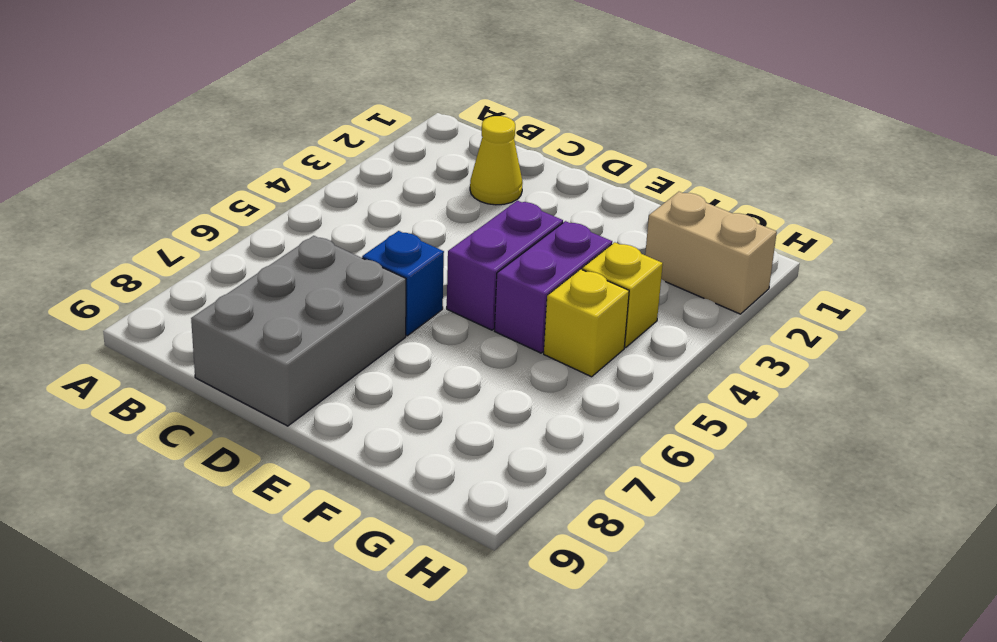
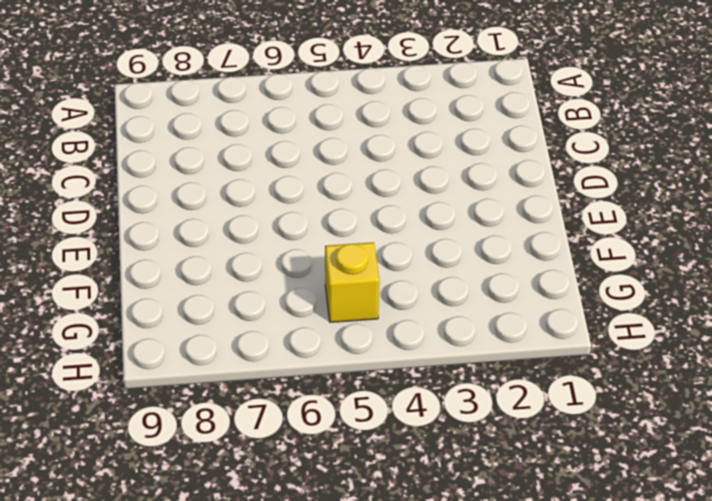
none -> yellow 1x1 cone [470,116,523,205]
none -> grey 2x3 brick [191,236,406,426]

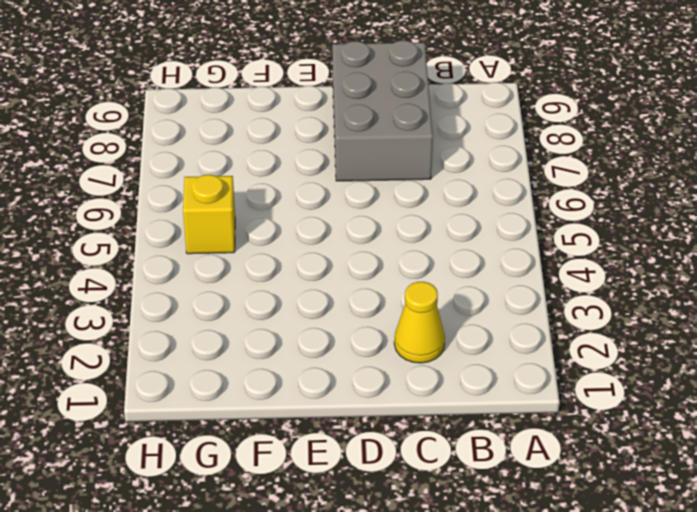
none -> blue 1x1 brick [362,231,444,336]
none -> purple 1x2 brick [447,201,563,330]

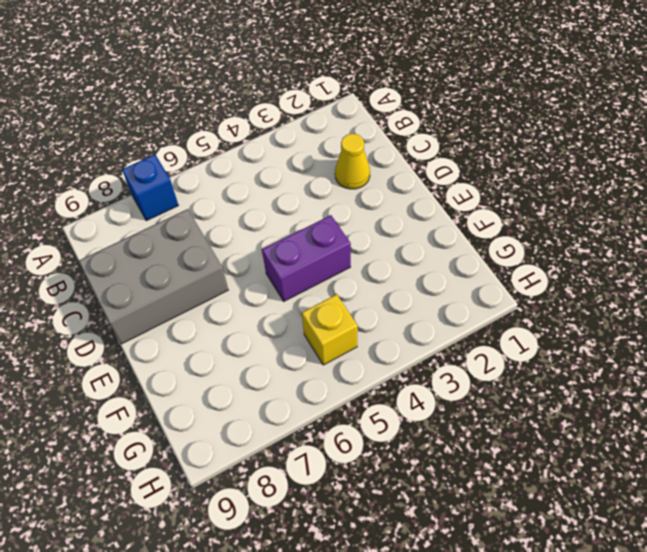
blue 1x1 brick [122,154,179,221] -> blue 1x1 brick moved to [362,231,444,336]
none -> purple 1x2 brick [495,221,612,353]
none -> tan 1x2 brick [645,192,777,314]

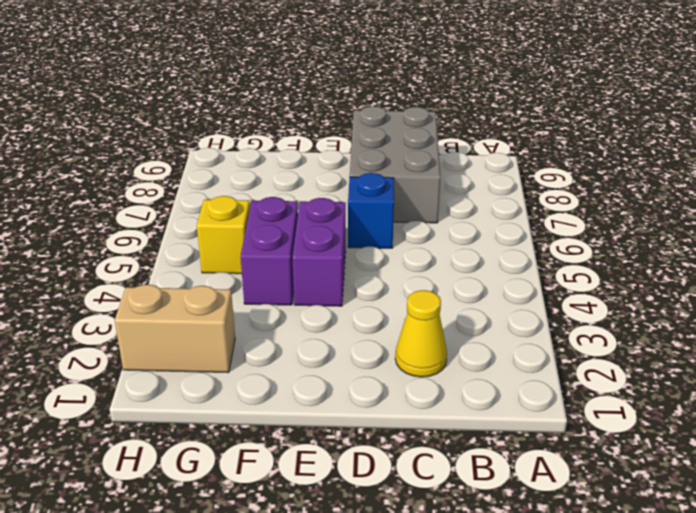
none -> yellow 1x1 brick [582,242,663,348]

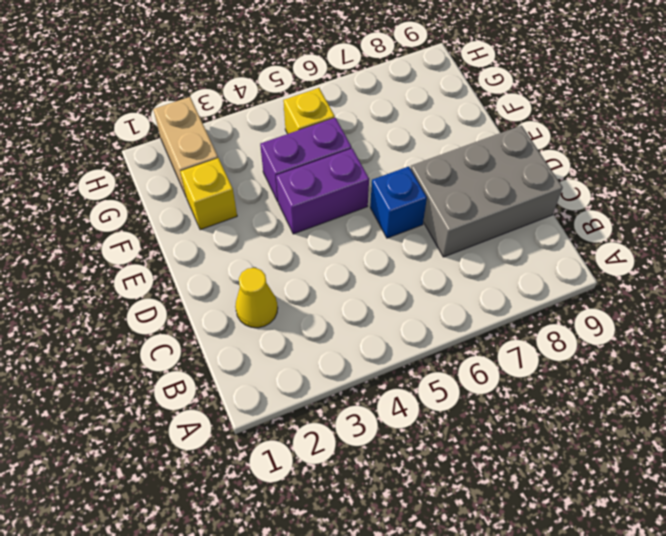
yellow 1x1 brick [180,158,237,230] -> yellow 1x1 brick moved to [582,242,663,348]

